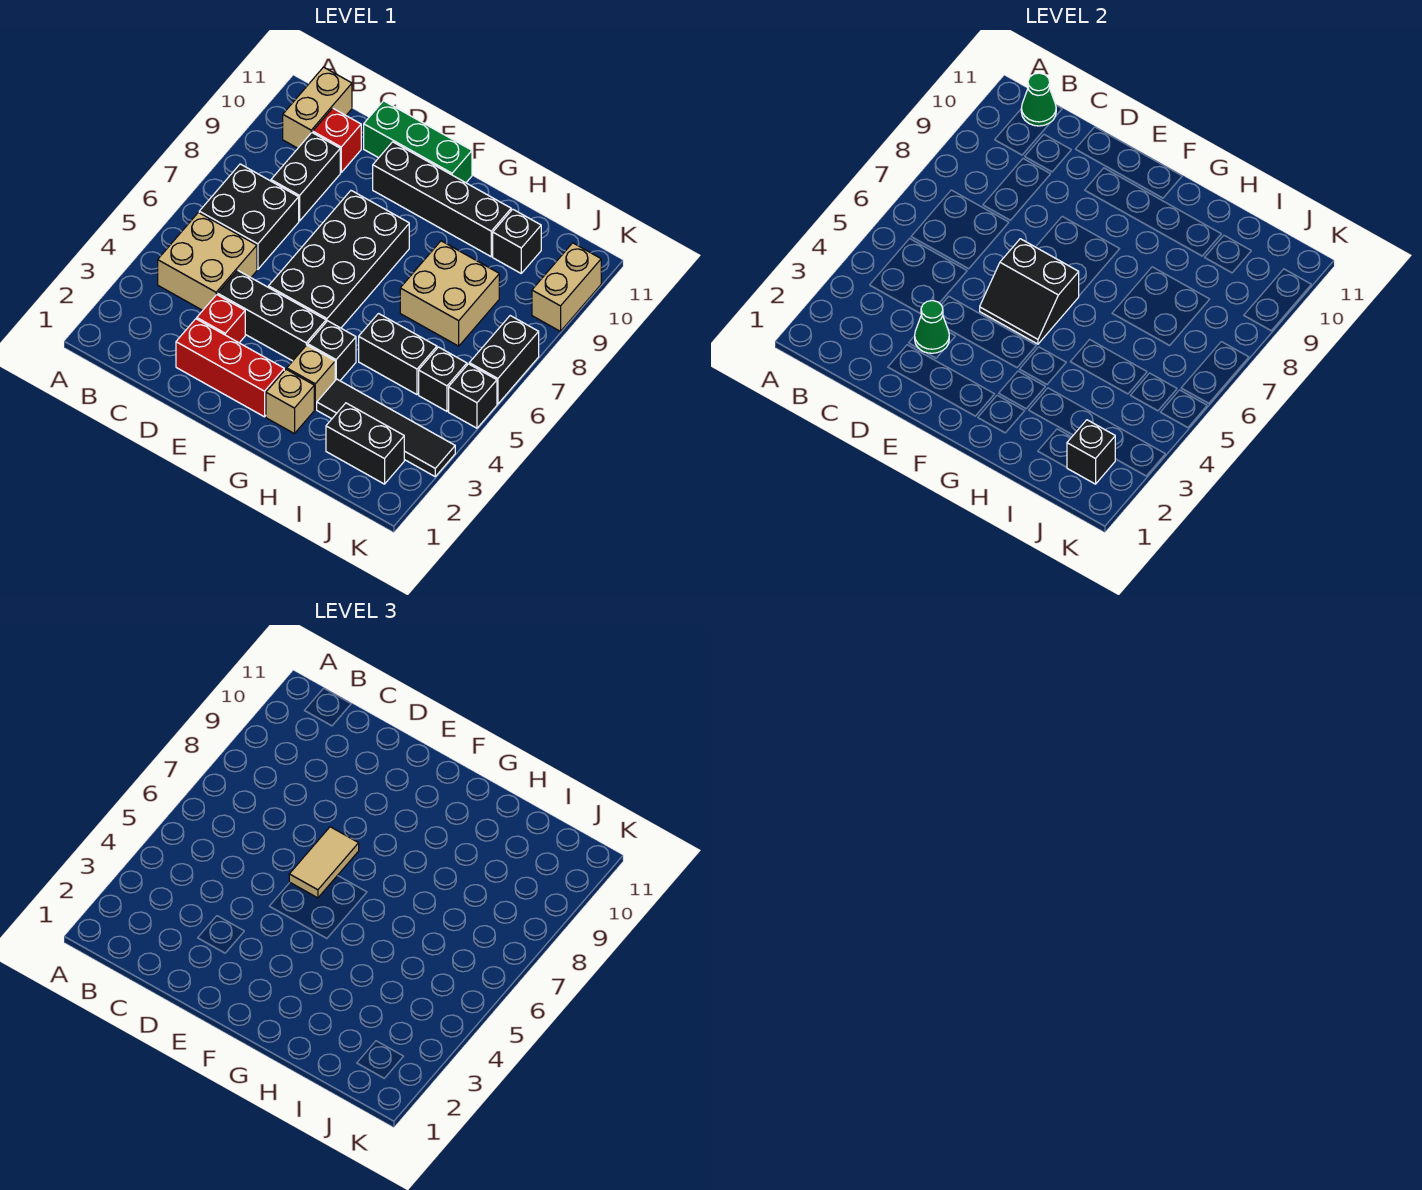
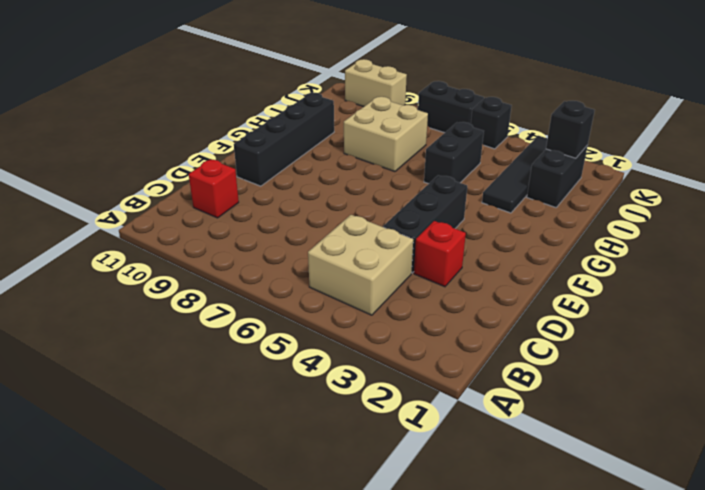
none -> black 2x2 brick [199,164,299,269]
none -> tan 1x2 brick [283,67,352,148]
none -> black 1x2 brick [271,133,340,221]

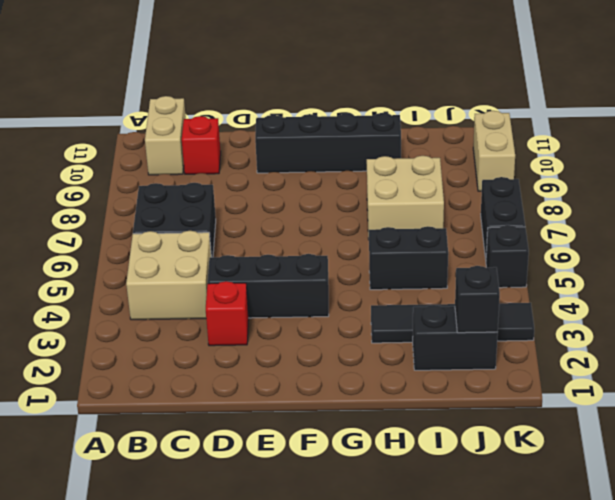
none -> black 1x2 brick [271,133,340,221]
none -> red 1x3 brick [176,319,284,417]
none -> green 1x3 brick [364,101,472,183]

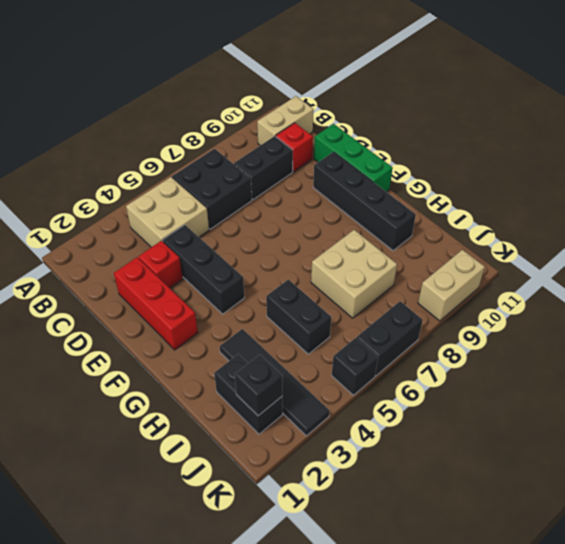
none -> black 2x4 brick [269,191,409,328]
none -> tan 1x1 brick [266,369,314,434]
none -> tan 1x1 brick [287,345,335,409]

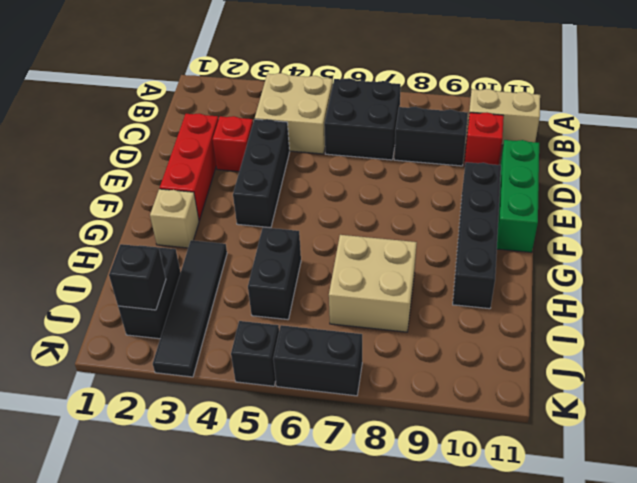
none -> black 2x4 brick [269,191,409,328]
none -> tan 1x1 brick [287,345,335,409]
none -> black 1x1 brick [308,321,356,381]

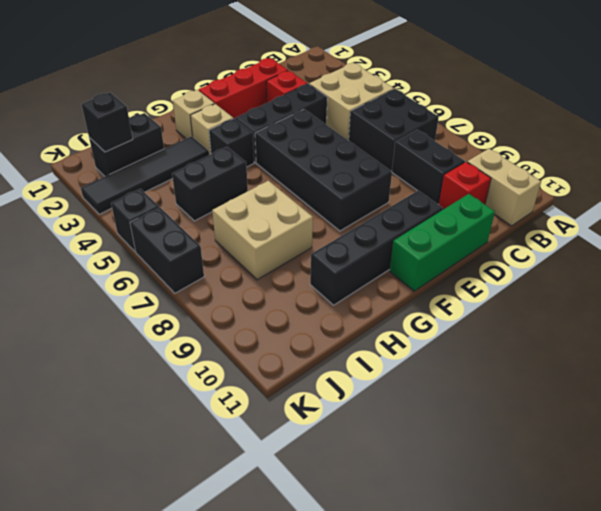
none -> black 1x1 brick [493,209,541,273]
none -> black 1x1 brick [419,347,467,411]
none -> tan 1x2 brick [532,243,601,331]

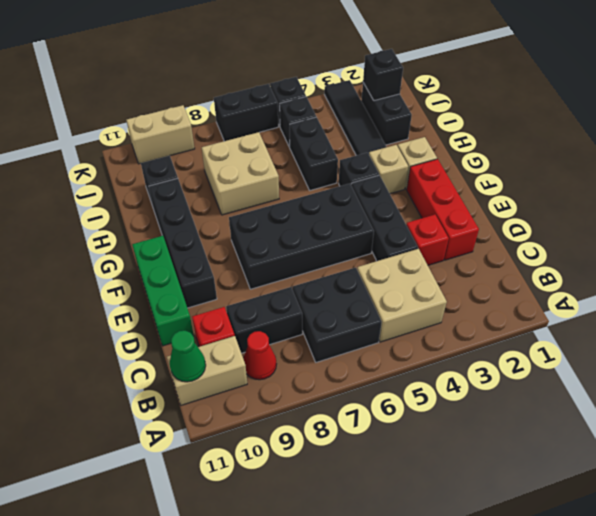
red 1x1 cone [243,331,276,380] -> none
none -> green 1x1 cone [915,301,949,353]
none -> black 2x2 slope [980,239,1079,344]
none -> tan 1x2 tile [289,827,359,898]

